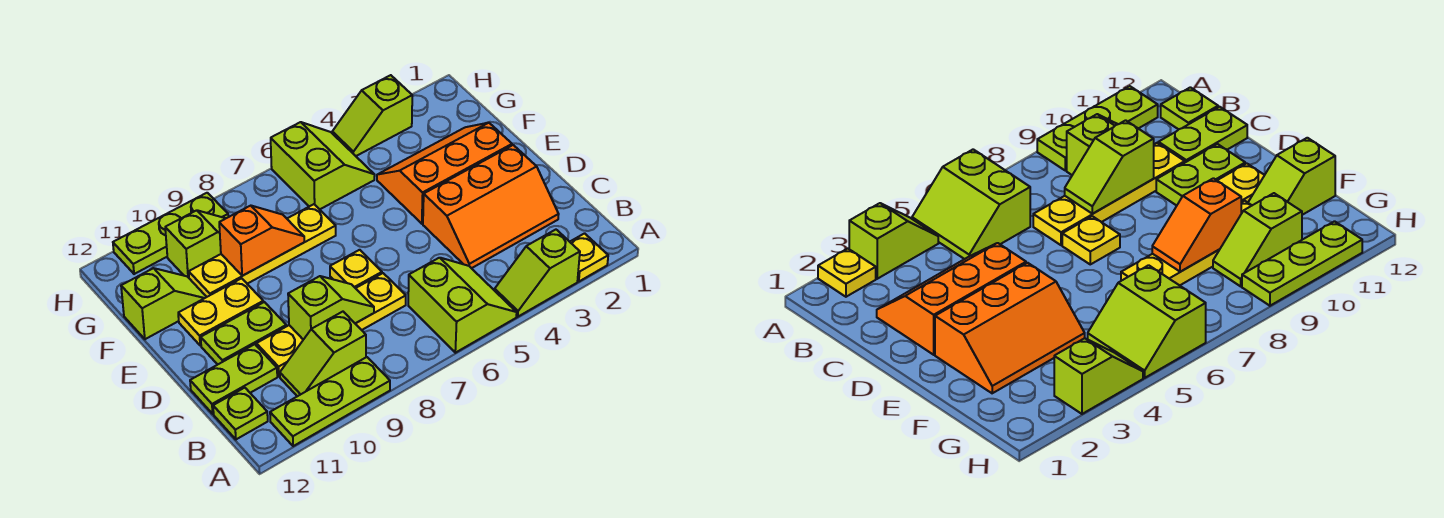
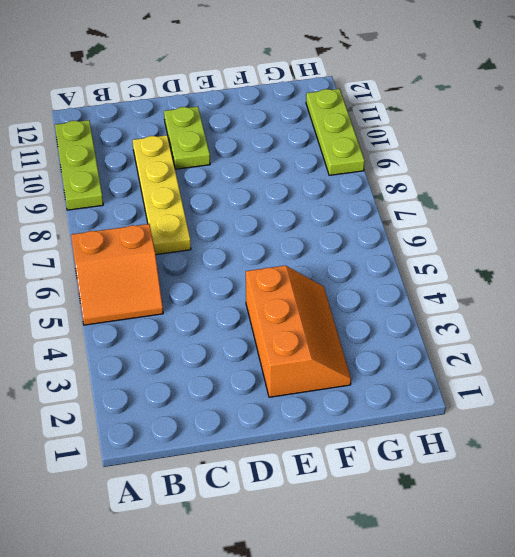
orange 2x2 slope [71,224,163,325] -> lime 2x2 slope [408,258,517,353]
none -> yellow 1x1 plate [570,233,608,281]
none -> lime 1x2 slope [495,230,580,317]
none -> lime 1x2 slope [280,312,366,396]

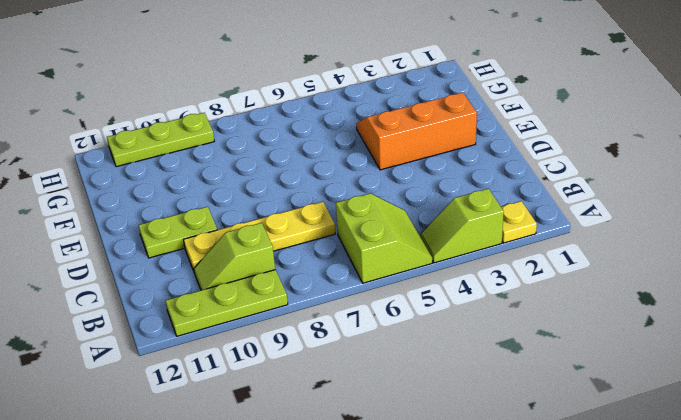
none -> lime 1x1 plate [213,388,268,439]
none -> orange 2x3 slope [423,145,559,268]
none -> lime 1x2 plate [190,344,277,414]

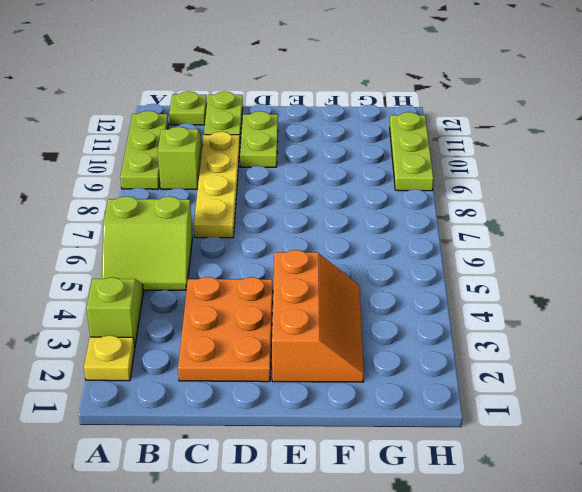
orange 2x3 plate [178,277,273,382] -> orange 2x3 slope [423,145,559,268]
none -> yellow 1x1 plate [330,250,382,288]
none -> yellow 1x2 plate [178,278,263,346]
none -> yellow 1x4 plate [189,204,336,297]

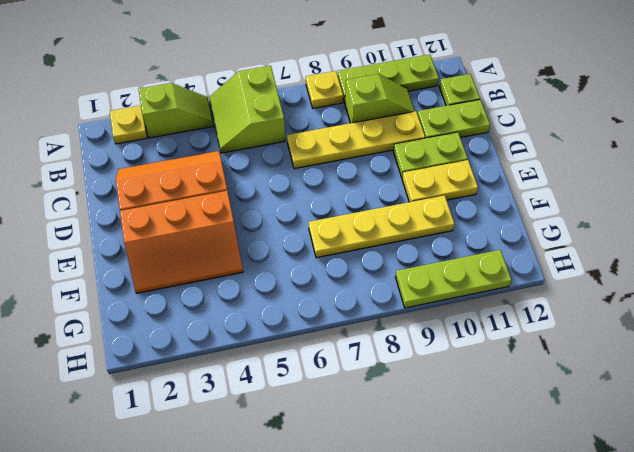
yellow 1x1 plate [306,71,343,108] -> yellow 1x1 plate moved to [330,250,382,288]
none -> lime 1x2 slope [121,268,206,339]
none -> lime 2x2 slope [271,122,375,209]
none -> lime 1x2 slope [165,210,226,278]

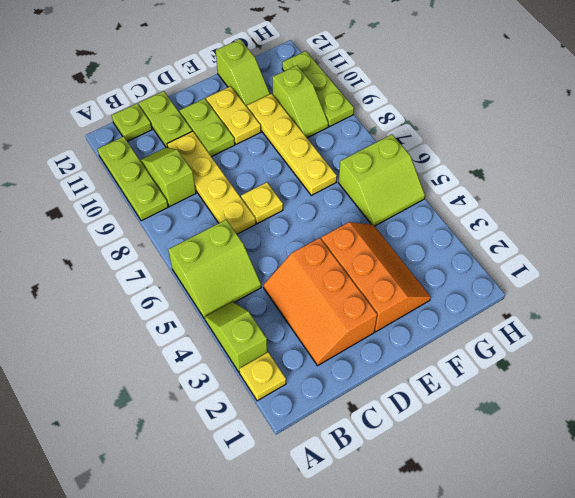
none -> lime 1x2 slope [332,75,412,156]
none -> lime 1x2 slope [288,276,374,340]
none -> orange 1x2 slope [219,206,304,276]

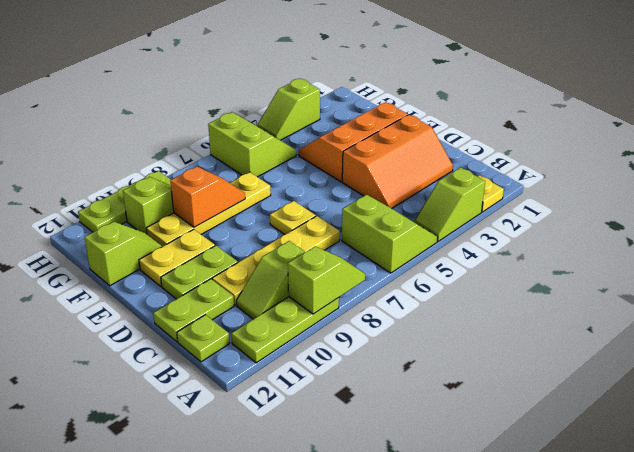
lime 1x2 slope [288,247,365,314] -> lime 1x2 slope moved to [288,276,374,340]

